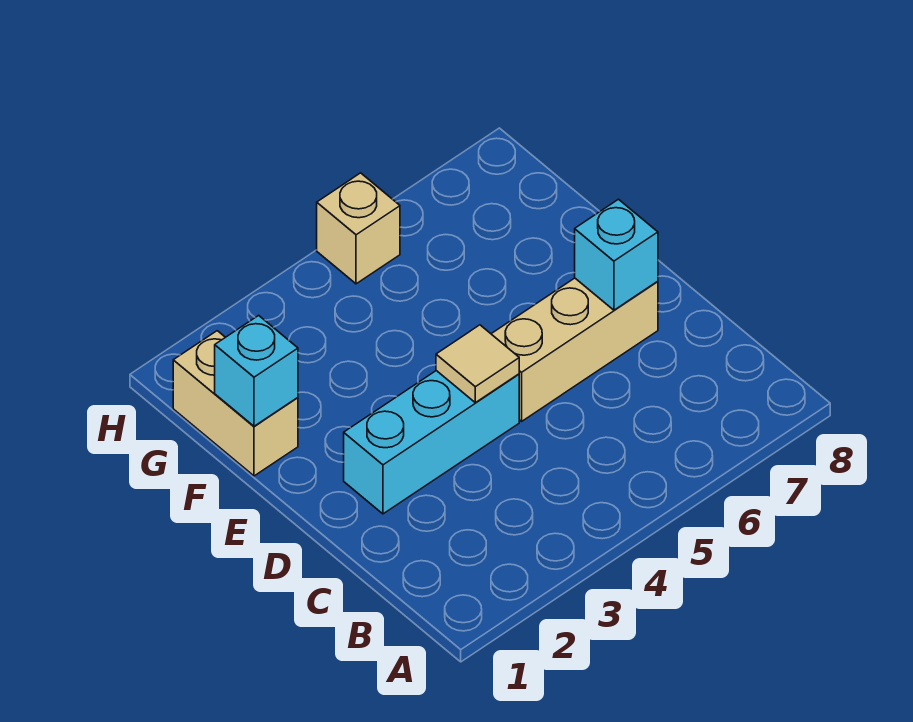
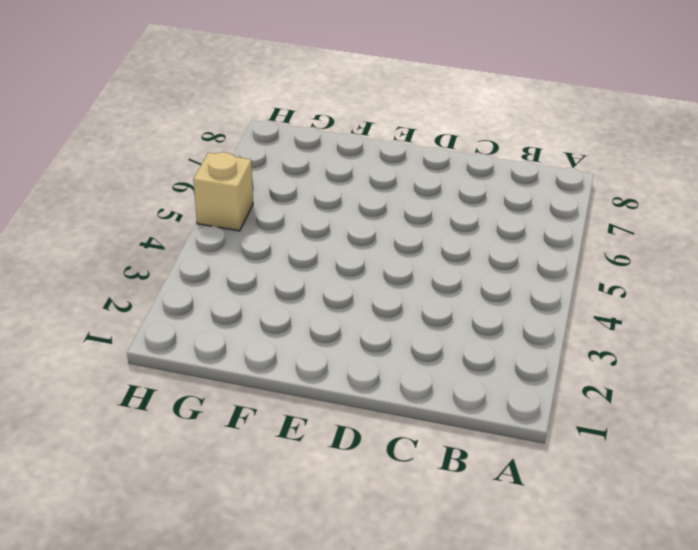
none -> cyan 1x3 brick [344,371,519,514]
none -> tan 1x3 brick [492,278,658,421]

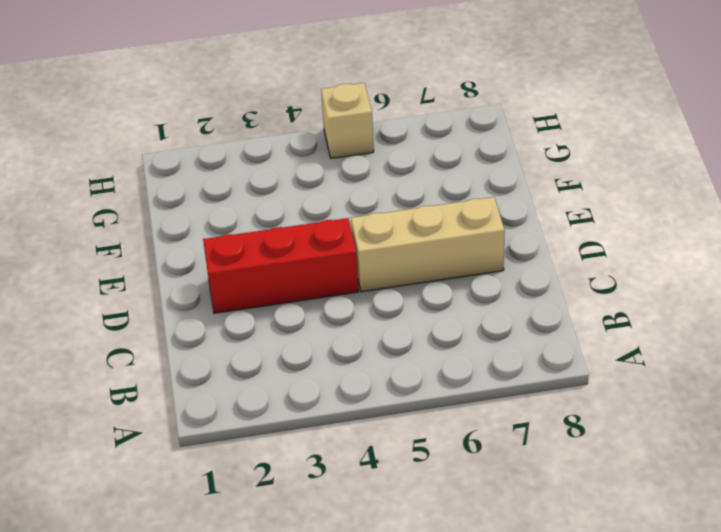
red 1x3 brick [203,218,358,313] -> cyan 1x3 brick [344,371,519,514]
none -> tan 1x2 brick [173,331,298,476]
none -> tan 1x1 tile [436,325,519,403]

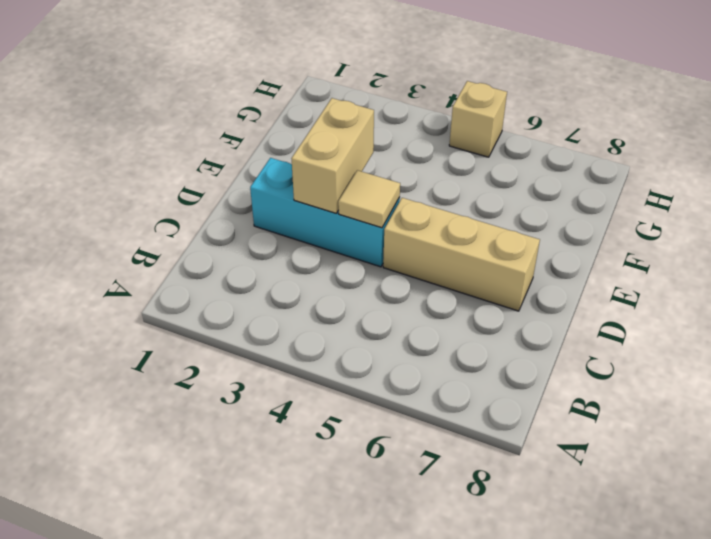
tan 1x2 brick [291,98,374,213] -> tan 1x2 brick moved to [173,331,298,476]
none -> cyan 1x1 brick [575,199,658,310]
none -> cyan 1x1 brick [215,315,298,426]

